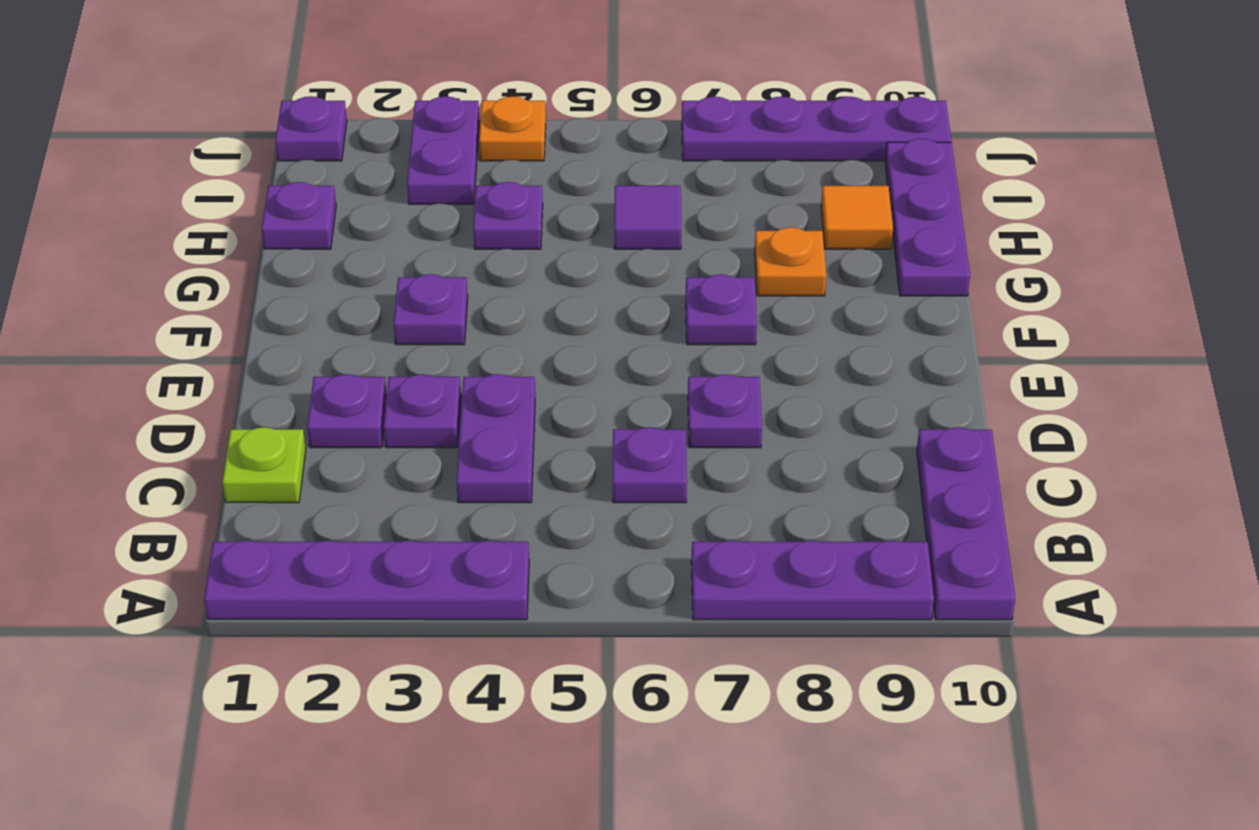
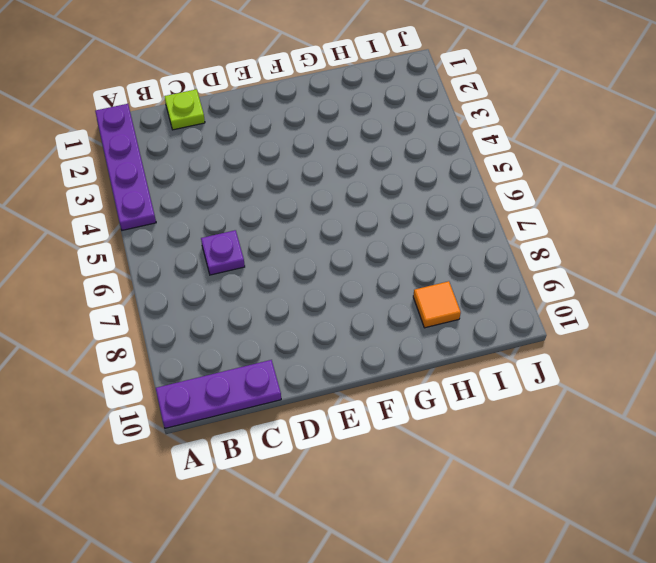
none -> purple 1x3 plate [691,541,934,620]
none -> purple 1x2 plate [456,374,535,503]
none -> purple 1x1 plate [307,374,387,448]

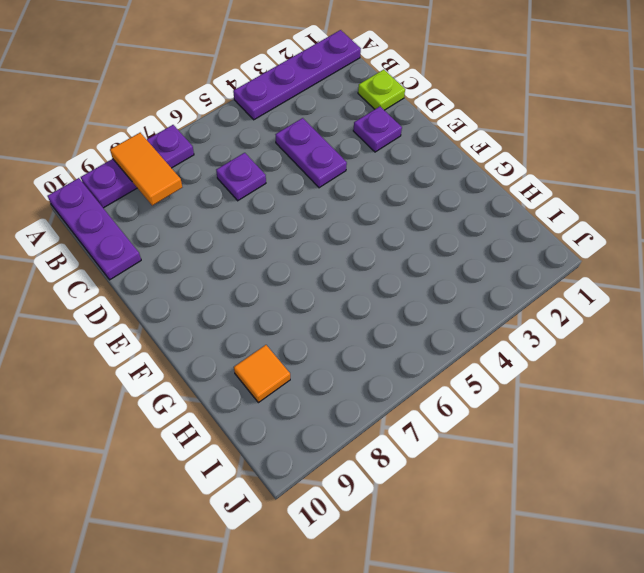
orange 1x2 tile [110,133,182,206] -> none
none -> purple 1x1 plate [384,374,461,448]
none -> purple 1x1 plate [688,374,762,448]
none -> purple 1x1 plate [394,274,468,345]

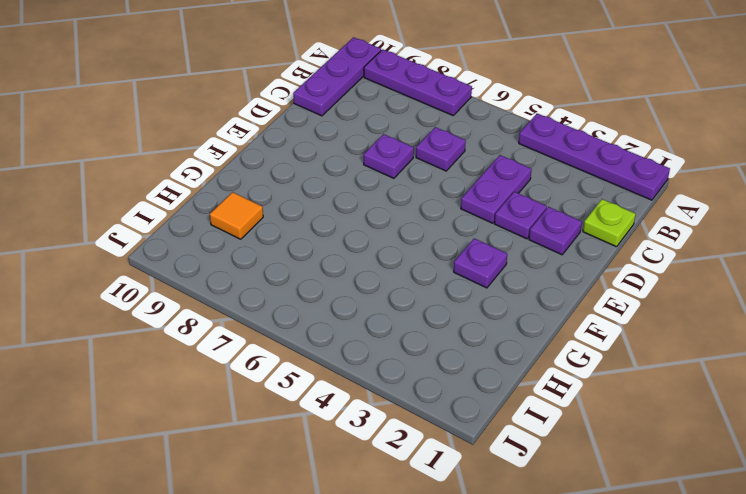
none -> purple 1x1 plate [686,274,757,345]
none -> orange 1x1 plate [755,227,826,296]
none -> purple 1x3 plate [885,139,970,296]

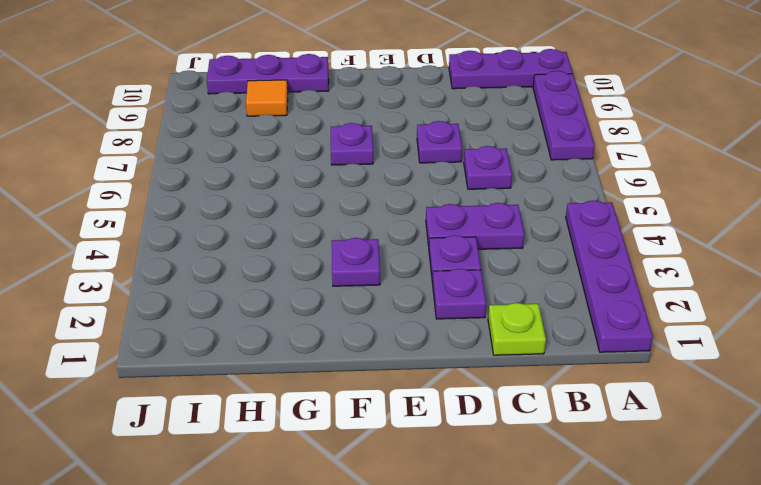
none -> orange 1x1 plate [755,227,826,296]
none -> purple 1x1 plate [262,182,336,249]
none -> purple 1x1 plate [473,182,543,249]

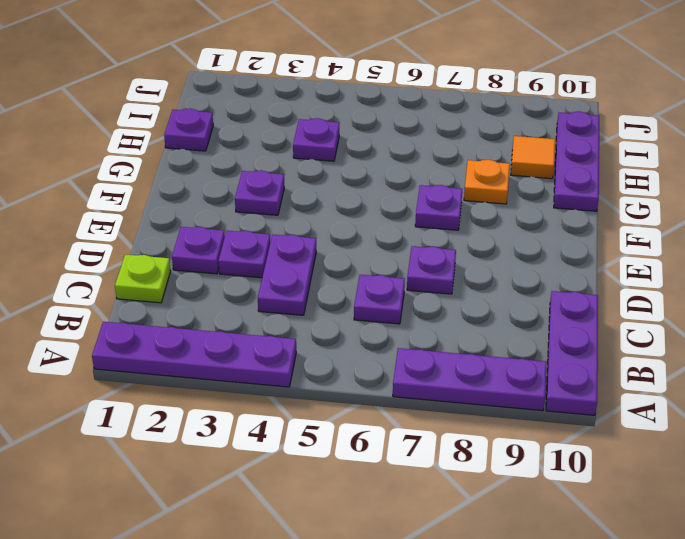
none -> purple 1x1 tile [614,186,681,249]
none -> purple 1x2 plate [407,96,479,204]
none -> purple 1x1 plate [275,96,347,161]

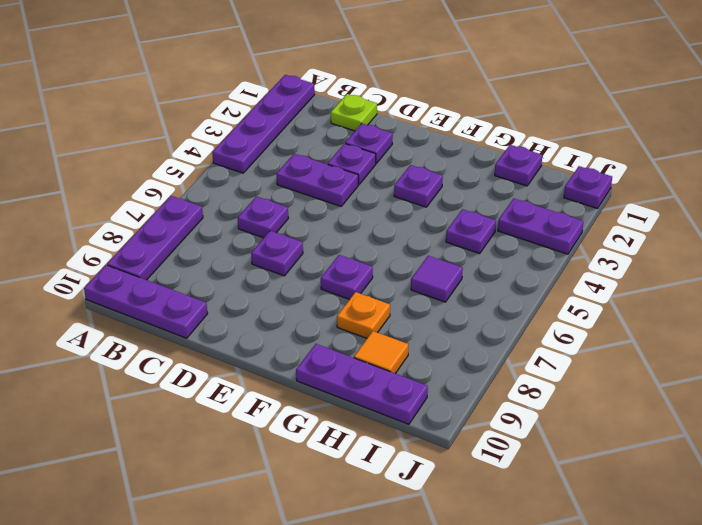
none -> orange 1x1 plate [479,96,546,161]
none -> purple 1x4 plate [682,97,951,161]

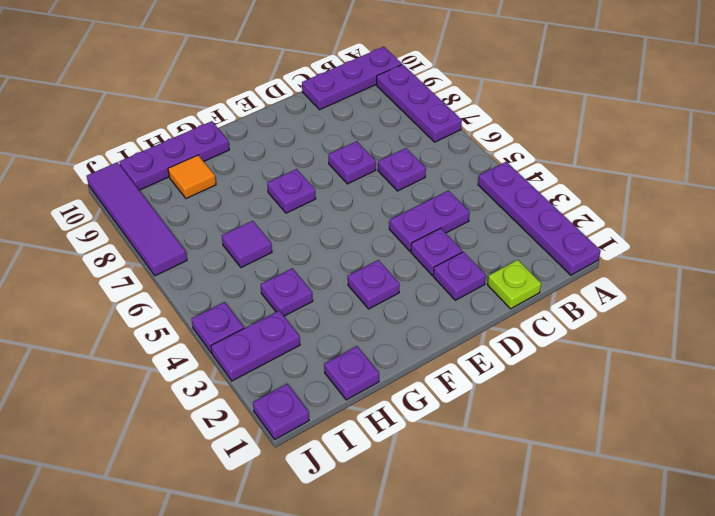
purple 1x1 plate [191,302,244,353] -> orange 1x1 plate [479,96,546,161]
purple 1x4 tile [87,162,187,276] -> purple 1x4 plate [682,97,951,161]
none -> orange 1x1 plate [755,227,826,296]

